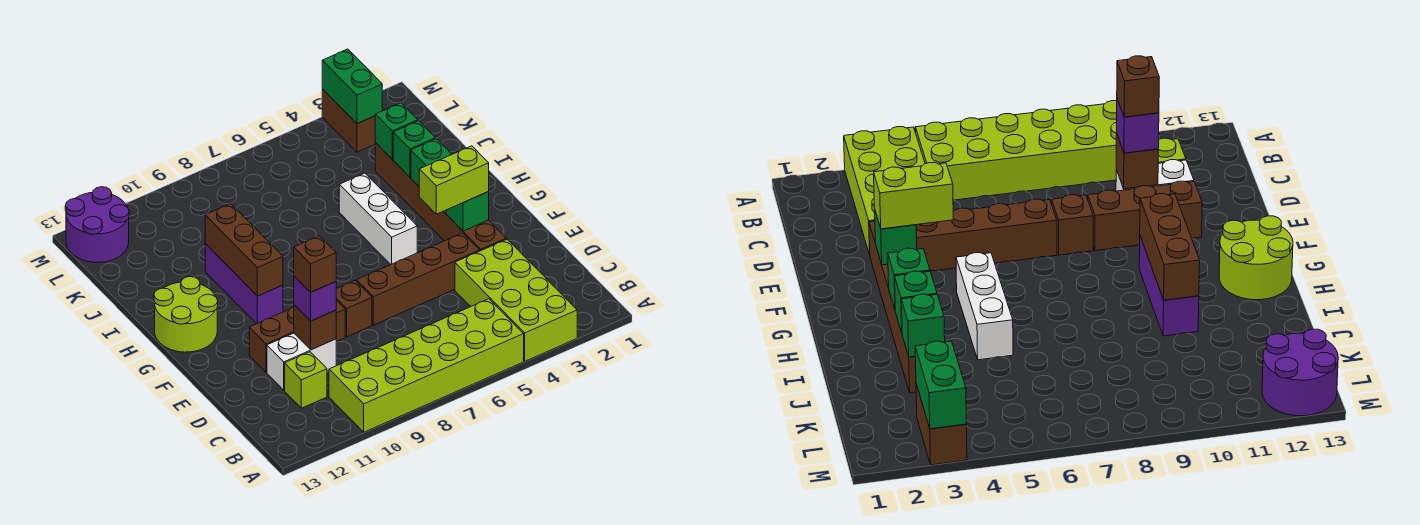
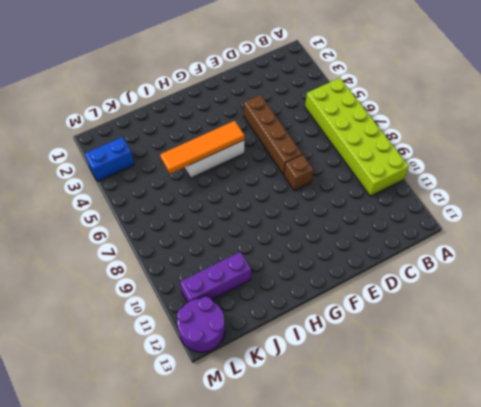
orange 1x4 tile [160,121,245,174] -> none
purple 1x3 brick [180,252,251,303] -> purple 1x3 brick moved to [205,244,283,324]
blue 1x2 brick [85,137,134,181] -> brown 1x2 brick [322,89,376,152]
none -> lime 2x4 brick [455,239,577,361]
none -> lime 1x1 brick [285,352,327,408]
none -> white 1x2 brick [267,333,336,390]

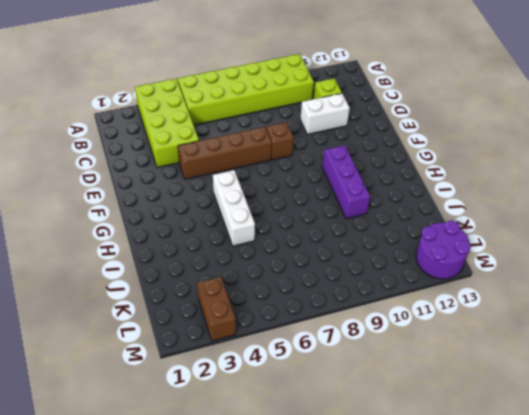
none -> brown 1x6 brick [375,143,506,251]
none -> brown 1x3 brick [249,300,345,372]
none -> lime 2x2 round brick [154,277,218,352]

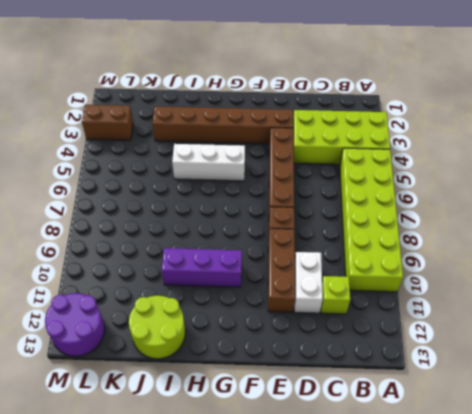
lime 2x2 round brick [129,295,185,359] -> lime 2x2 round brick moved to [154,277,218,352]
none -> brown 1x1 brick [294,305,336,350]
none -> green 1x1 brick [446,192,489,231]
none -> brown 1x3 brick [205,204,283,296]

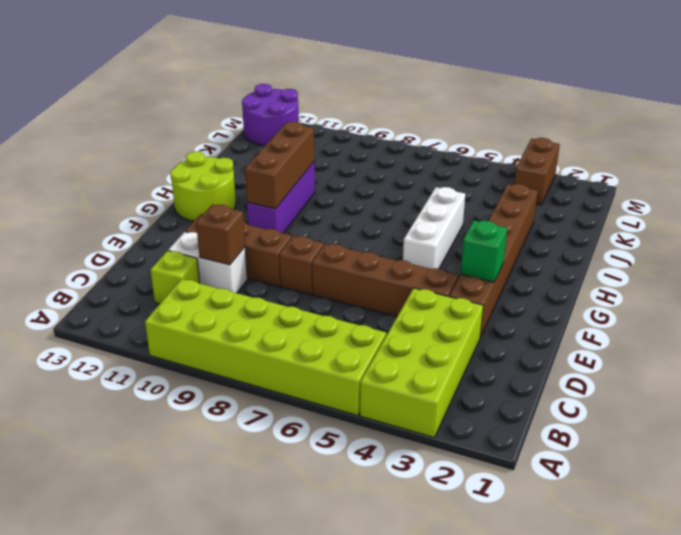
none -> green 1x1 brick [411,139,452,186]
none -> green 1x1 brick [393,121,436,177]
none -> green 1x1 brick [375,103,418,159]

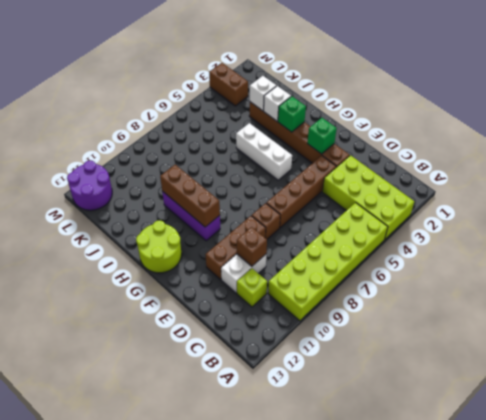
white 1x1 brick [264,86,291,121] -> green 1x1 brick [393,121,436,177]
white 1x1 brick [250,76,276,111] -> green 1x1 brick [375,103,418,159]
none -> green 1x2 brick [322,49,382,124]
none -> purple 1x1 brick [294,276,336,321]
none -> lime 1x2 brick [419,146,489,214]

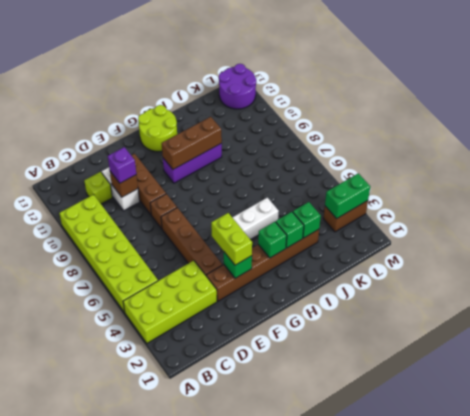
none -> brown 1x1 brick [294,236,336,292]

